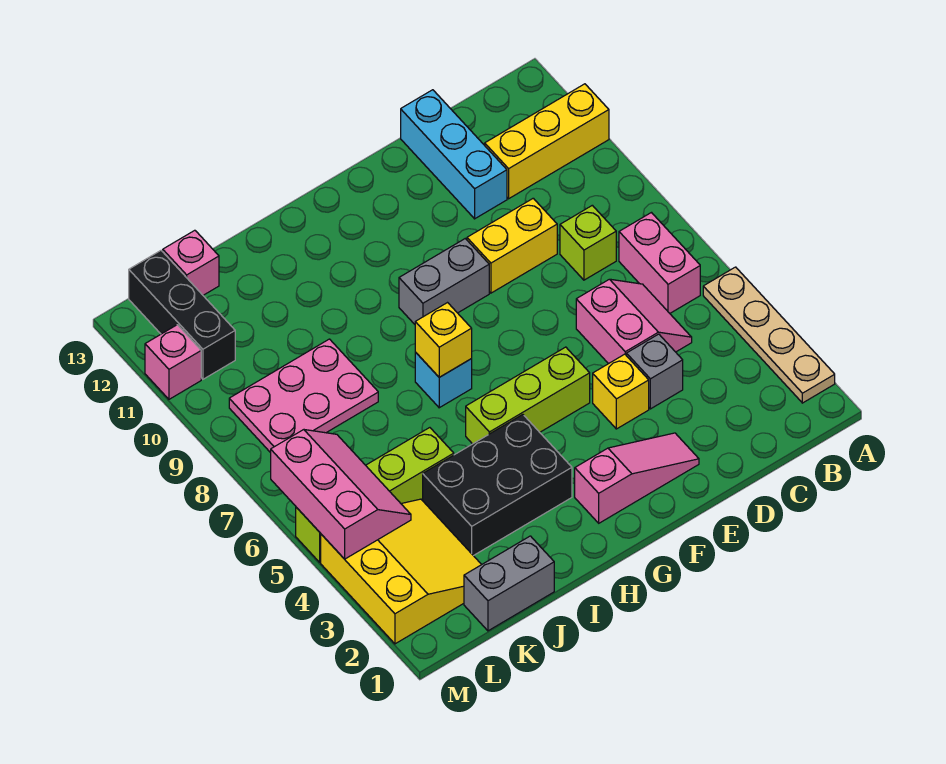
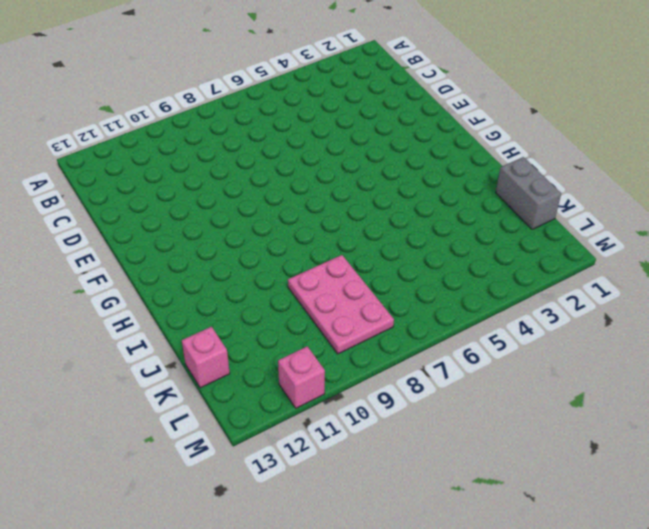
none -> tan 1x4 plate [703,267,835,403]
none -> yellow 1x3 brick [485,84,609,199]
none -> pink 1x2 brick [619,213,700,313]

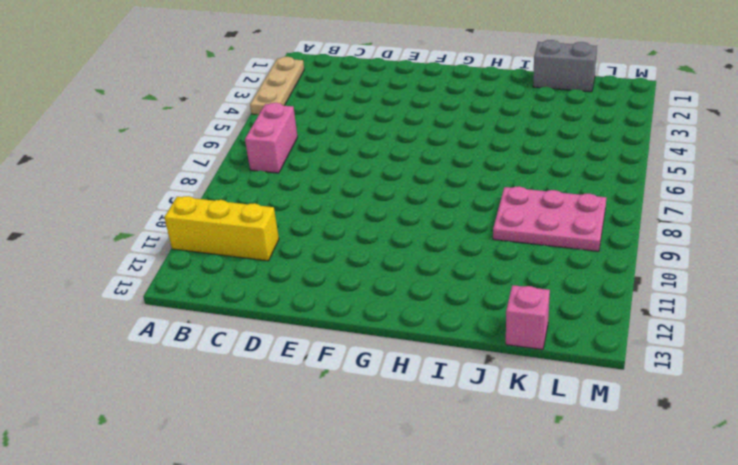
tan 1x3 plate [250,57,304,114] -> tan 1x4 plate [703,267,835,403]
none -> pink 2x2 slope [576,279,692,364]
none -> lime 1x1 brick [560,205,616,280]
none -> grey 1x1 brick [626,334,683,409]

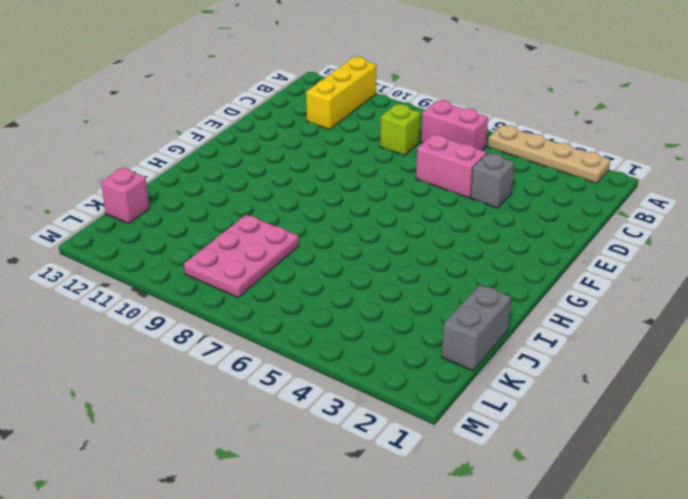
none -> yellow 1x2 brick [467,198,557,293]
none -> cyan 1x3 brick [401,90,507,219]
none -> pink 1x3 slope [575,433,699,523]

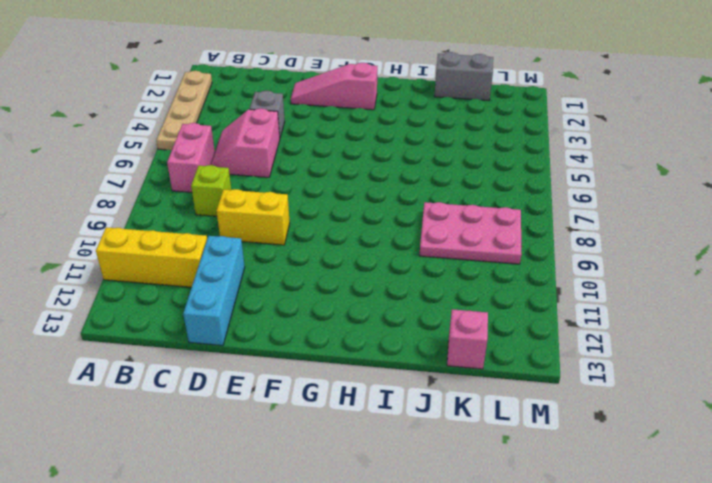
none -> yellow 1x1 brick [593,354,649,429]
none -> lime 1x3 brick [466,347,590,444]
none -> grey 1x2 brick [399,239,489,324]

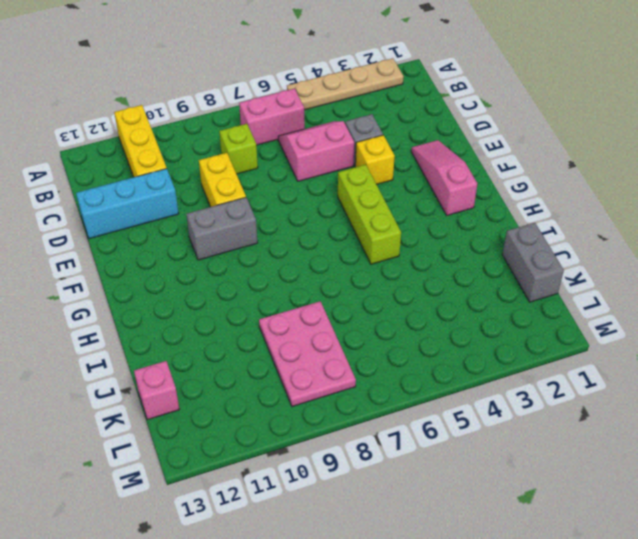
grey 1x2 brick [186,197,257,260] -> grey 1x2 brick turned to [399,239,489,324]
none -> black 2x3 brick [423,415,572,556]
none -> cyan 1x1 brick [415,352,472,408]
none -> lime 1x4 brick [296,428,454,562]

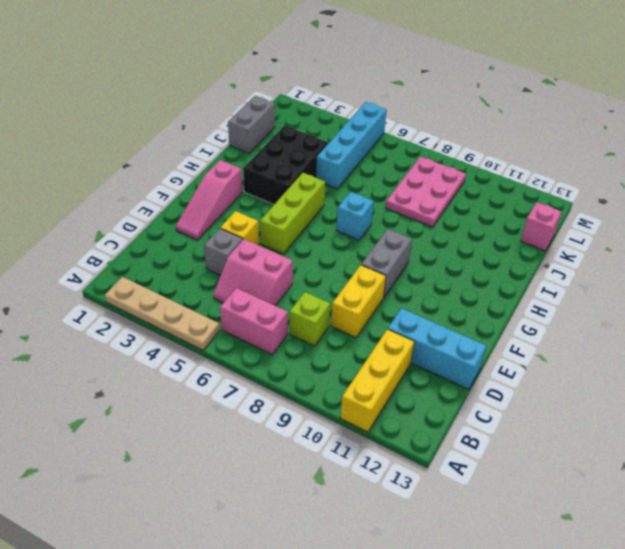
cyan 1x4 brick [316,102,387,189] -> lime 1x4 brick [296,428,454,562]
none -> yellow 3x3 slope [321,499,482,644]
none -> black 1x3 brick [129,251,235,379]
none -> pink 1x1 brick [145,325,201,399]

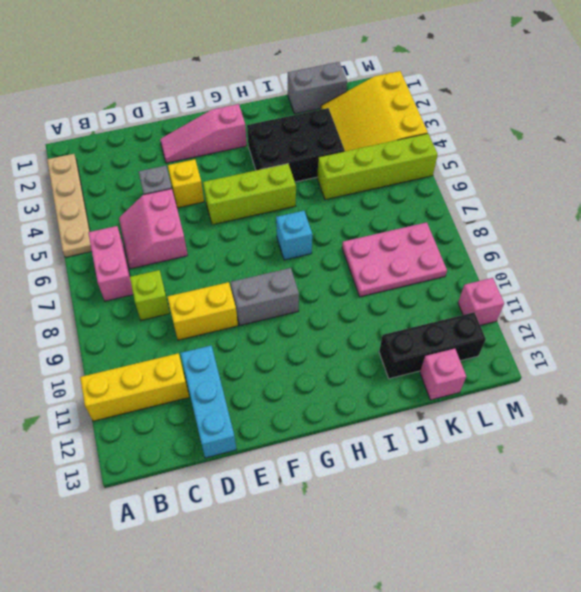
black 1x3 brick [379,312,486,379] -> black 1x3 brick turned to [129,251,235,379]
none -> yellow 1x1 brick [415,303,472,377]
none -> pink 2x3 slope [271,430,411,559]

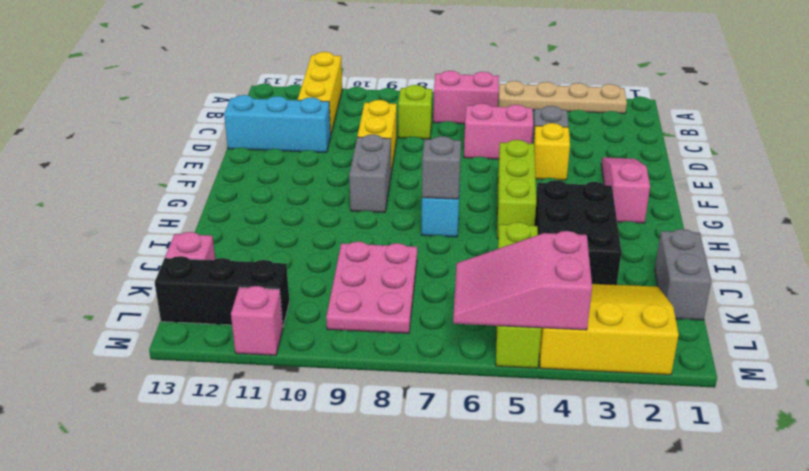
grey 1x1 brick [422,136,461,199] -> yellow 1x1 brick [415,303,472,377]
pink 2x3 slope [453,231,592,330] -> pink 2x3 slope turned to [271,430,411,559]

